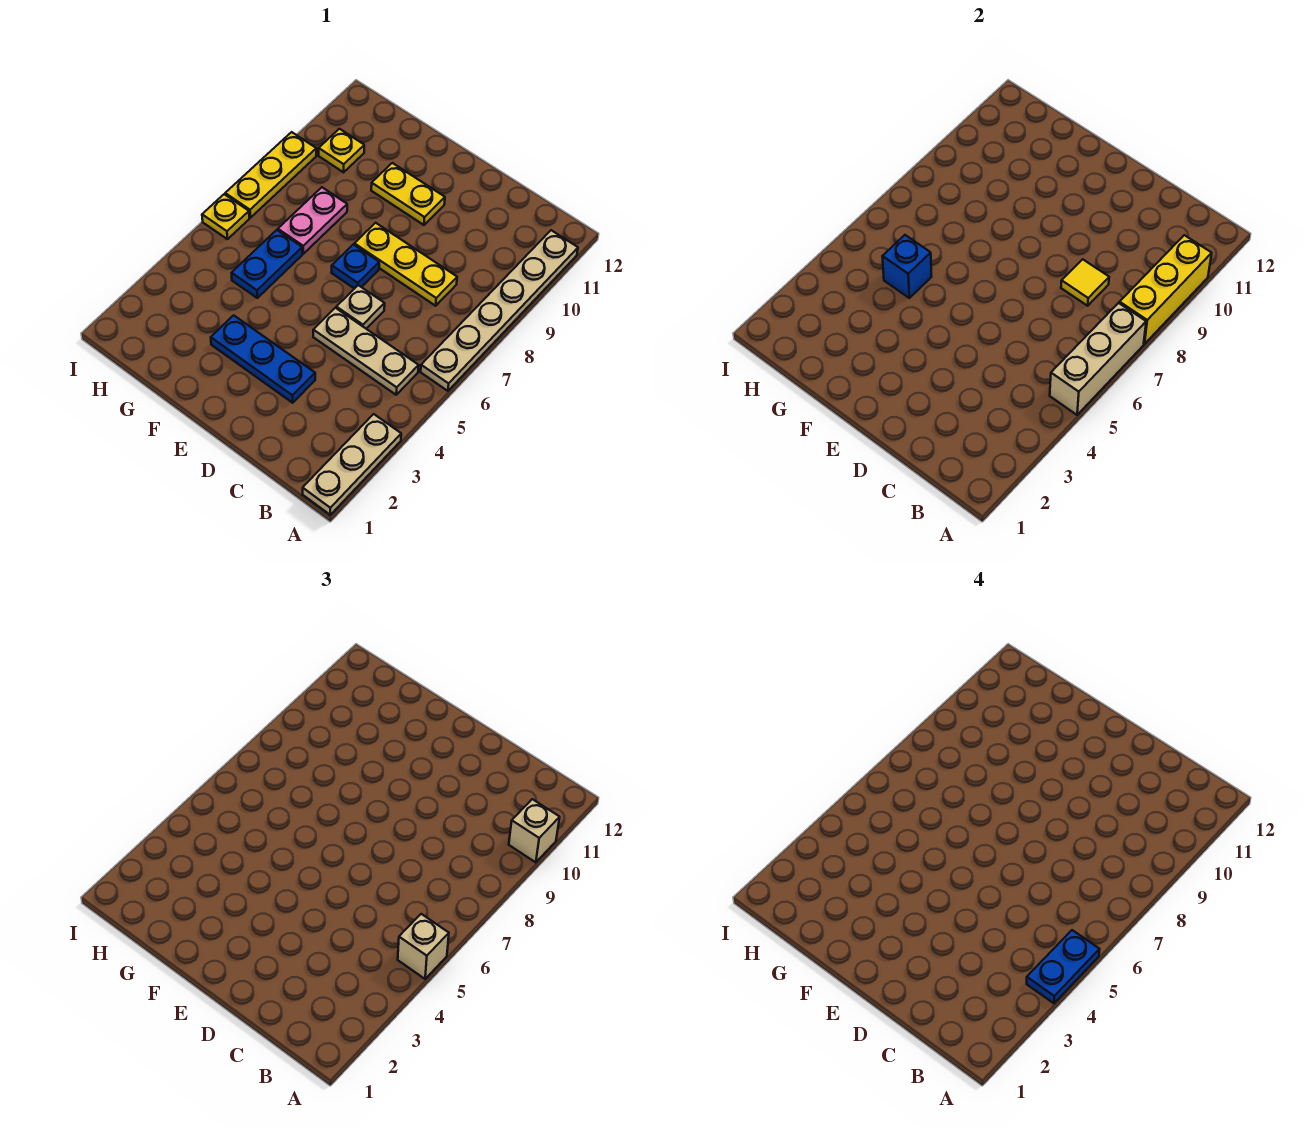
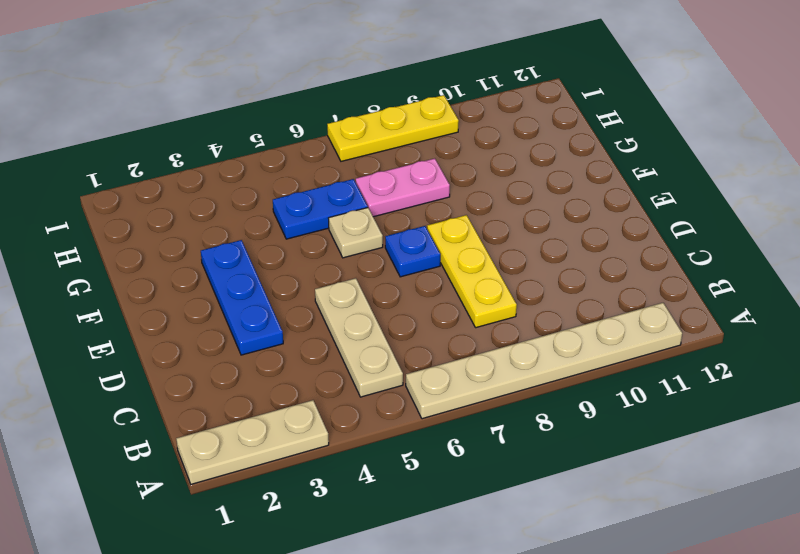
tan 1x1 plate [329,208,383,258] -> tan 1x1 plate moved to [336,285,385,329]
none -> yellow 1x2 plate [371,163,445,225]
none -> yellow 1x1 plate [319,129,364,172]
none -> yellow 1x1 plate [202,194,249,239]

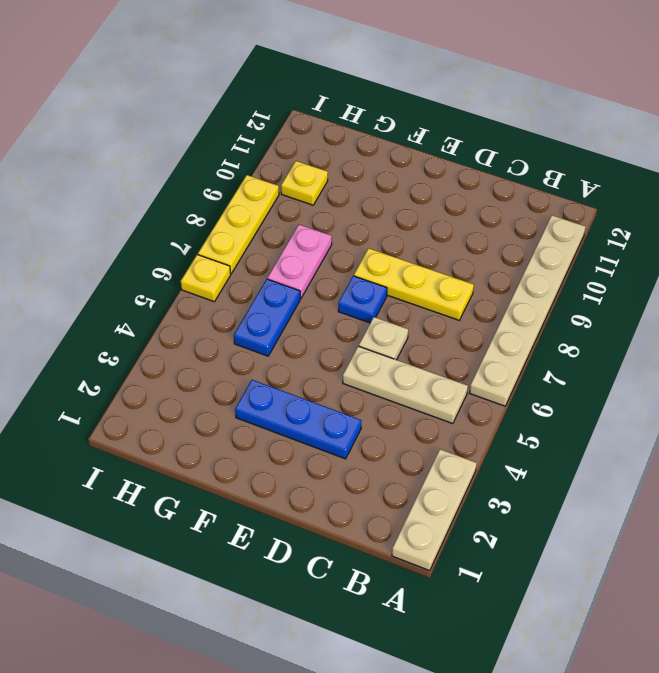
none -> yellow 1x2 plate [371,163,445,225]
none -> tan 1x3 brick [1050,303,1146,415]
none -> yellow 1x3 brick [1120,235,1212,344]

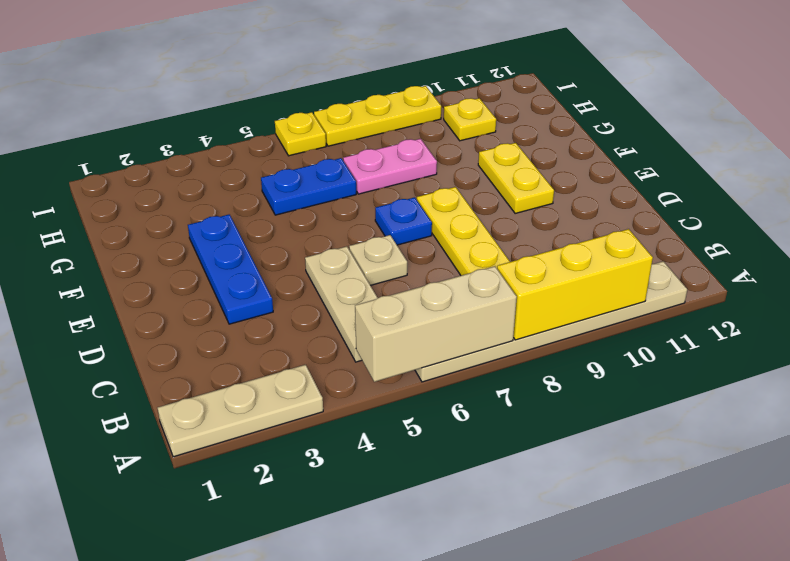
none -> yellow 1x1 tile [1061,259,1109,306]
none -> blue 1x1 brick [882,235,932,298]
none -> tan 1x1 brick [398,914,449,979]

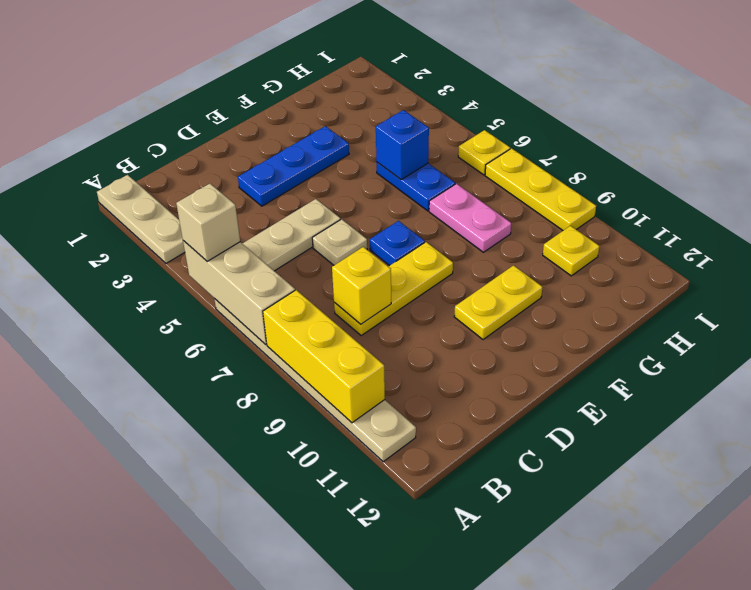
yellow 1x1 brick [332,247,391,324] -> yellow 1x1 tile [1061,259,1109,306]
none -> tan 1x1 brick [509,799,560,862]
none -> blue 1x2 plate [1027,930,1099,1003]

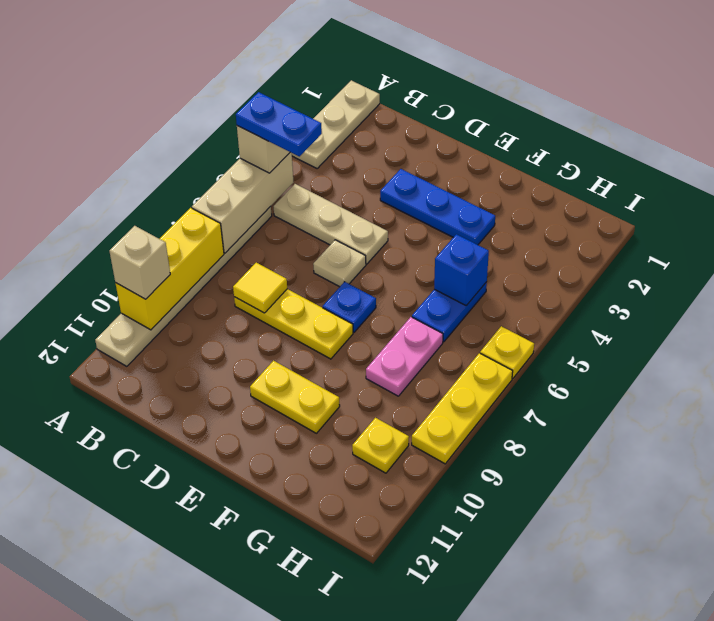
blue 1x2 plate [236,92,322,156] -> blue 1x2 plate turned to [1027,930,1099,1003]

